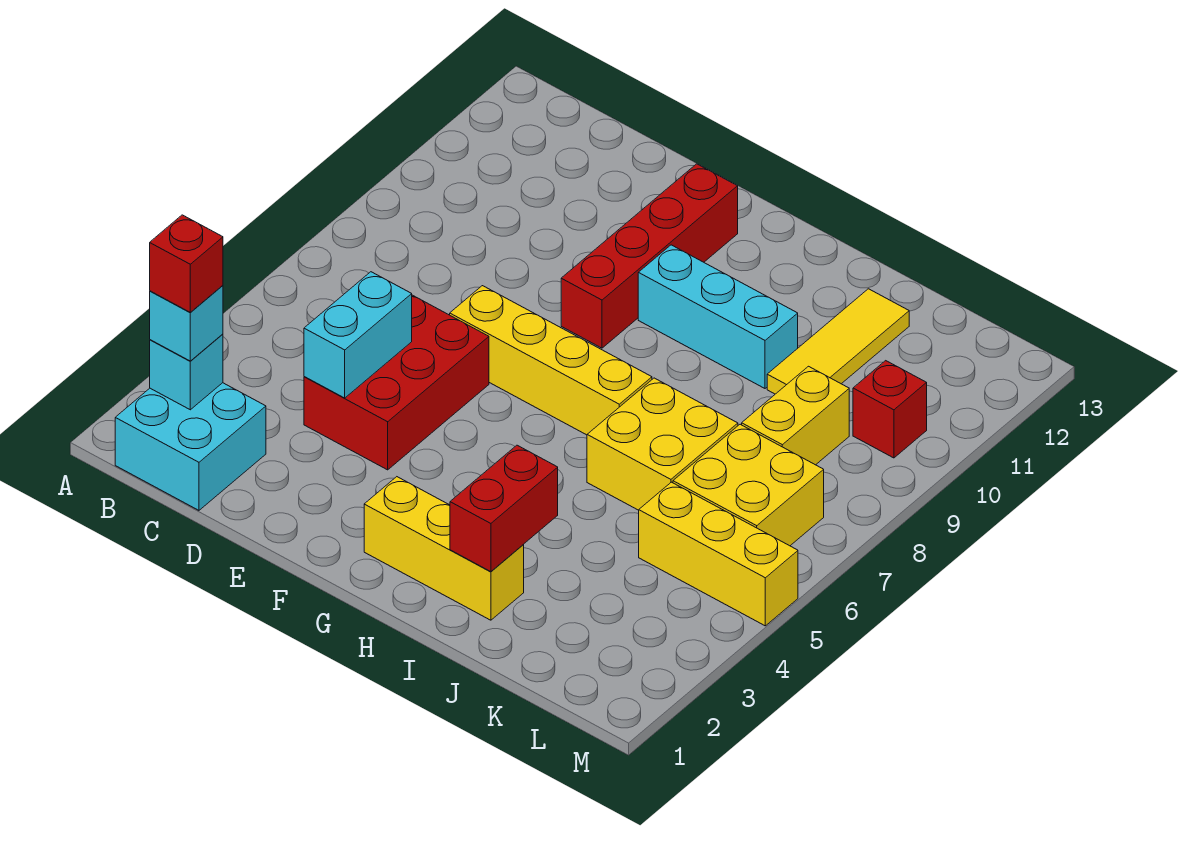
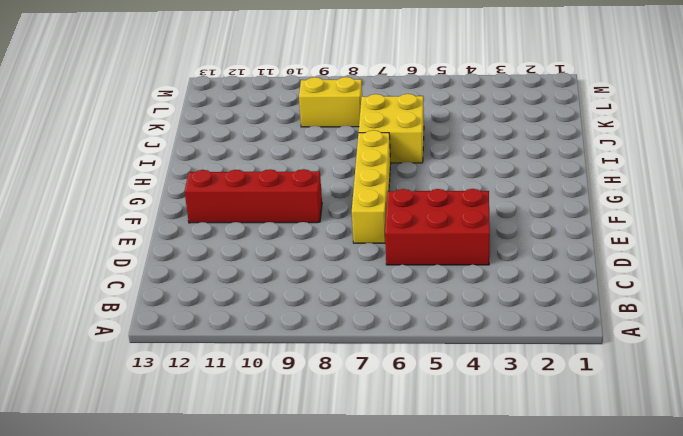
none -> cyan 2x2 brick [115,383,266,510]
none -> yellow 1x3 brick [364,477,524,620]
none -> cyan 1x3 brick [638,245,798,388]

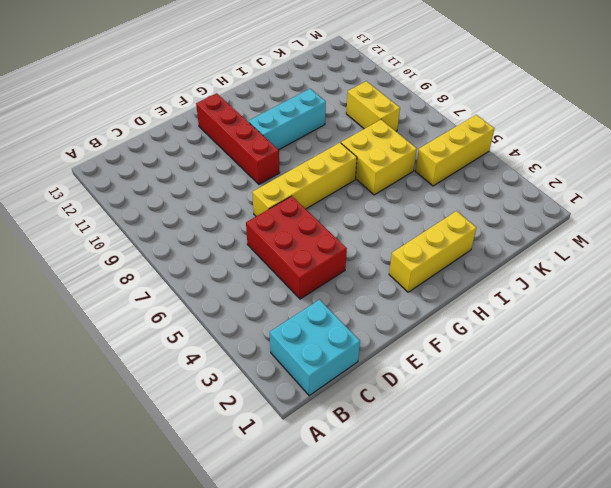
none -> yellow 1x3 tile [767,289,909,394]
none -> yellow 2x2 brick [673,424,824,546]
none -> red 1x1 brick [853,361,927,458]

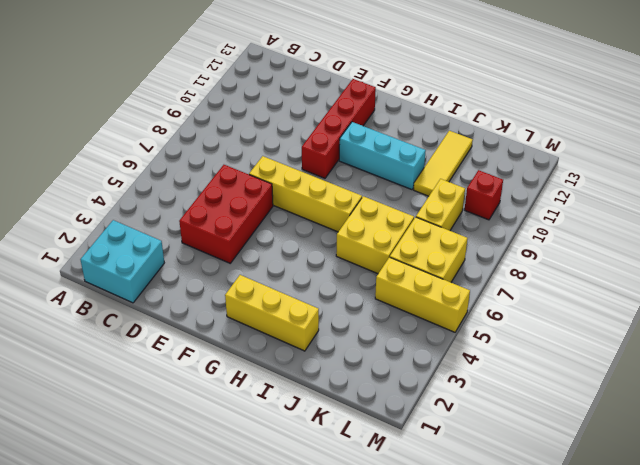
none -> cyan 1x1 brick [150,334,223,410]
none -> cyan 1x2 brick [304,272,412,398]
none -> red 1x2 brick [450,445,558,572]

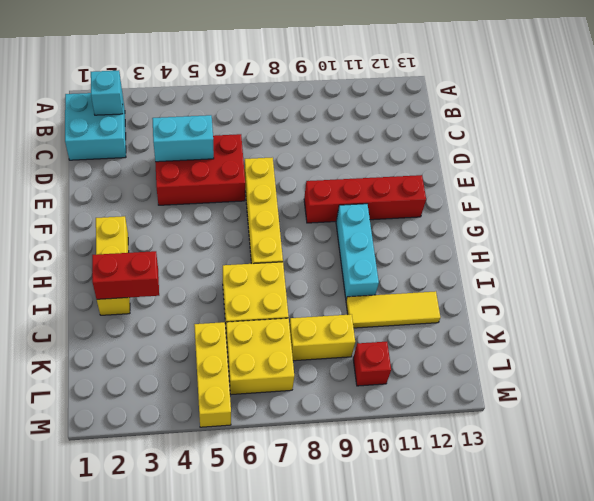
none -> cyan 1x1 brick [150,285,223,361]
none -> red 1x1 brick [150,215,223,312]

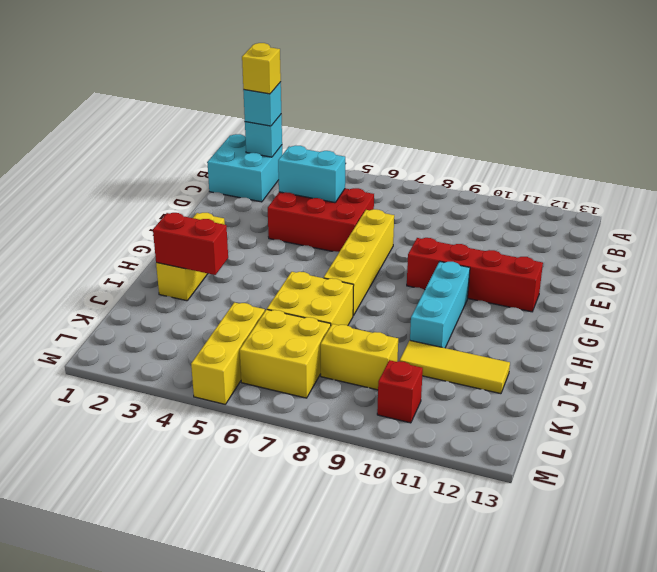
yellow 1x1 brick [242,43,281,94] -> red 1x1 brick [150,215,223,312]

